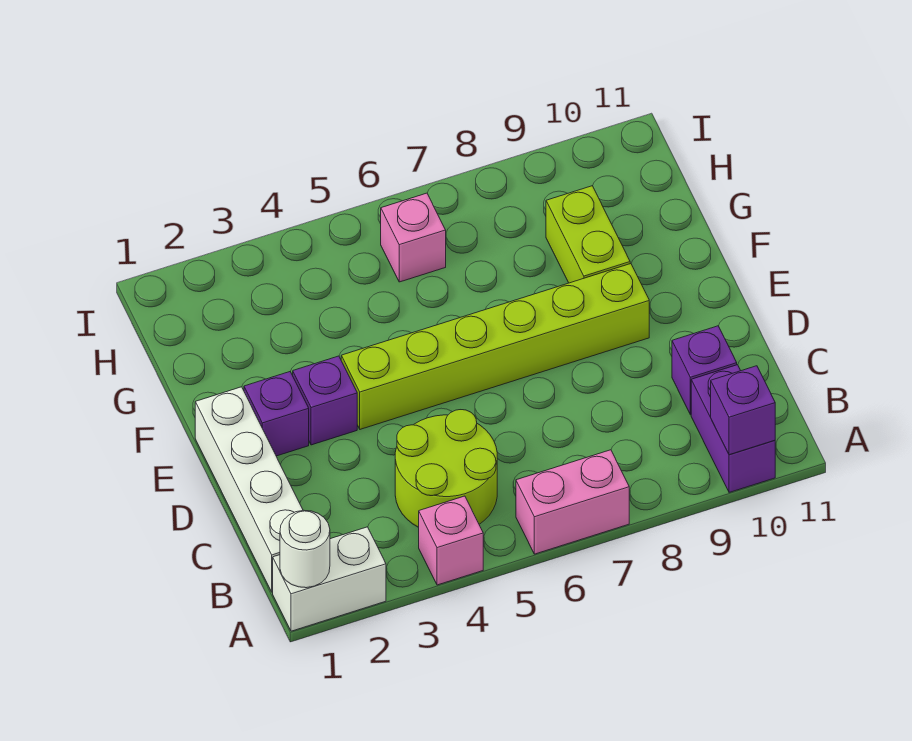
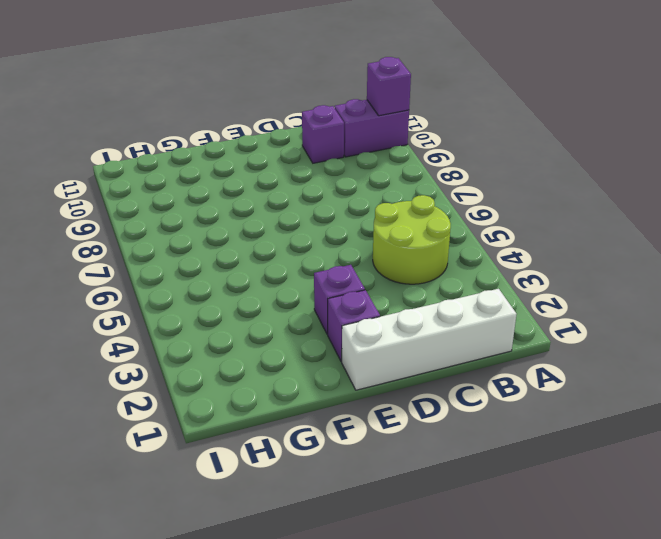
none -> white 1x2 brick [273,527,386,631]
none -> pink 1x1 brick [419,496,483,585]
none -> pink 1x2 brick [516,450,629,554]

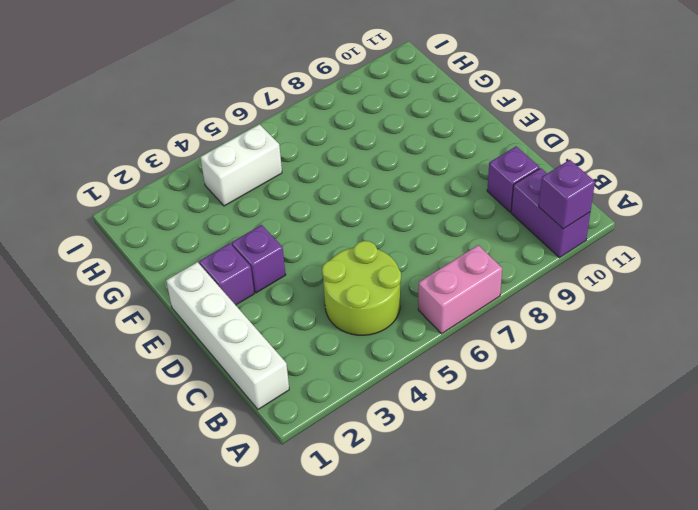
white 1x2 brick [200,124,282,206] -> white 1x2 brick moved to [273,527,386,631]
none -> pink 1x1 brick [419,496,483,585]
none -> lime 1x6 brick [341,264,649,429]
none -> lime 1x2 brick [546,186,630,283]

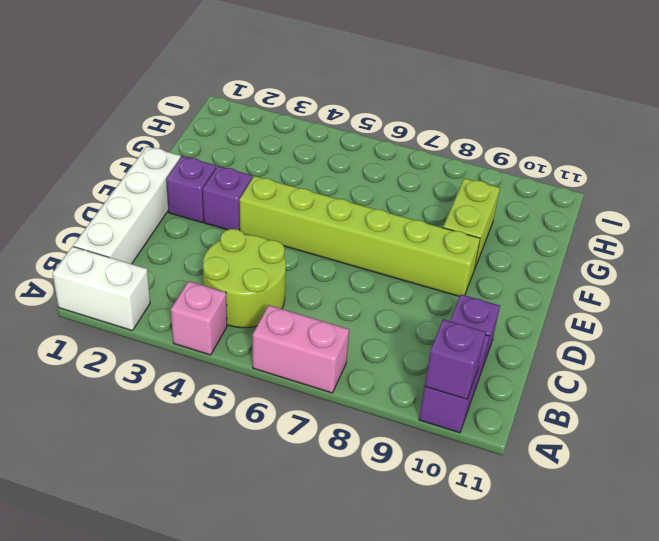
none -> pink 1x1 brick [381,193,446,282]
none -> white 1x1 round brick [280,510,330,588]

